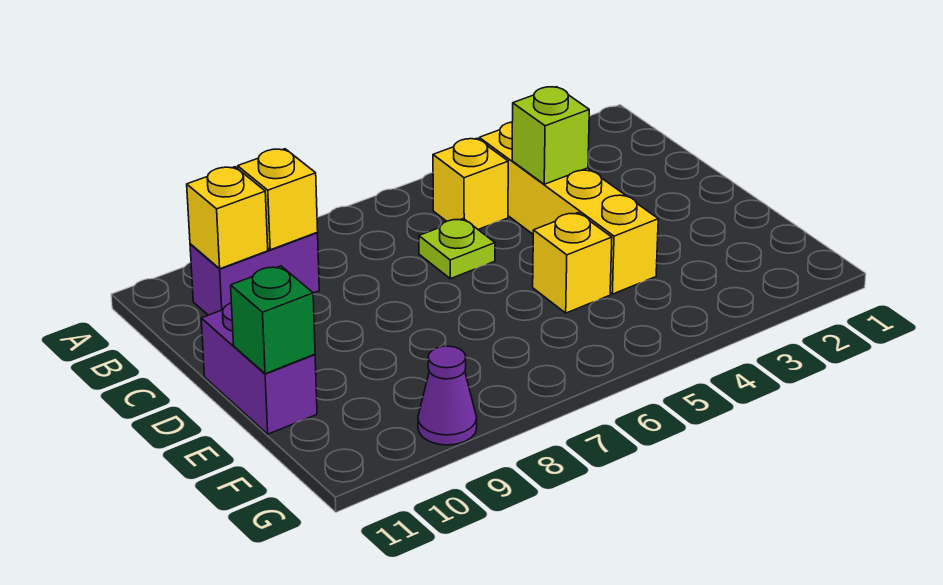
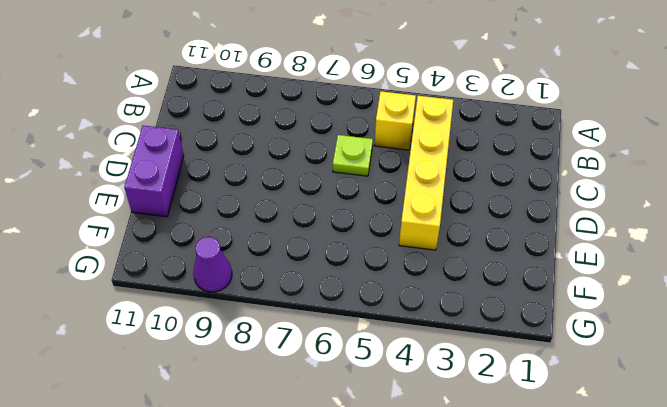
none -> purple 1x2 brick [190,233,319,315]
none -> yellow 1x1 brick [533,213,612,313]

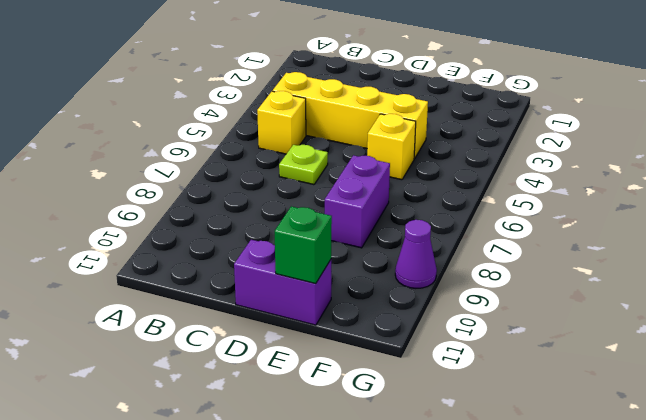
purple 1x2 brick [325,155,390,248] -> purple 1x2 brick moved to [190,233,319,315]
none -> yellow 1x1 brick [238,149,318,250]
none -> yellow 1x1 brick [187,167,268,269]

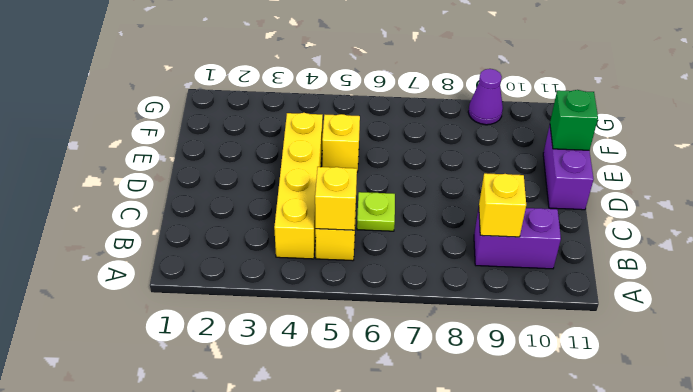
yellow 1x1 brick [315,167,357,230] -> yellow 1x1 brick moved to [187,167,268,269]
none -> lime 1x1 brick [512,87,589,184]

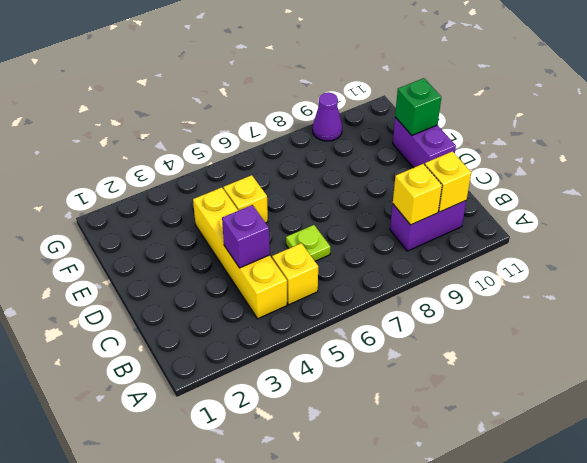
purple 1x1 brick [222,205,270,268] -> lime 1x1 brick [512,87,589,184]

